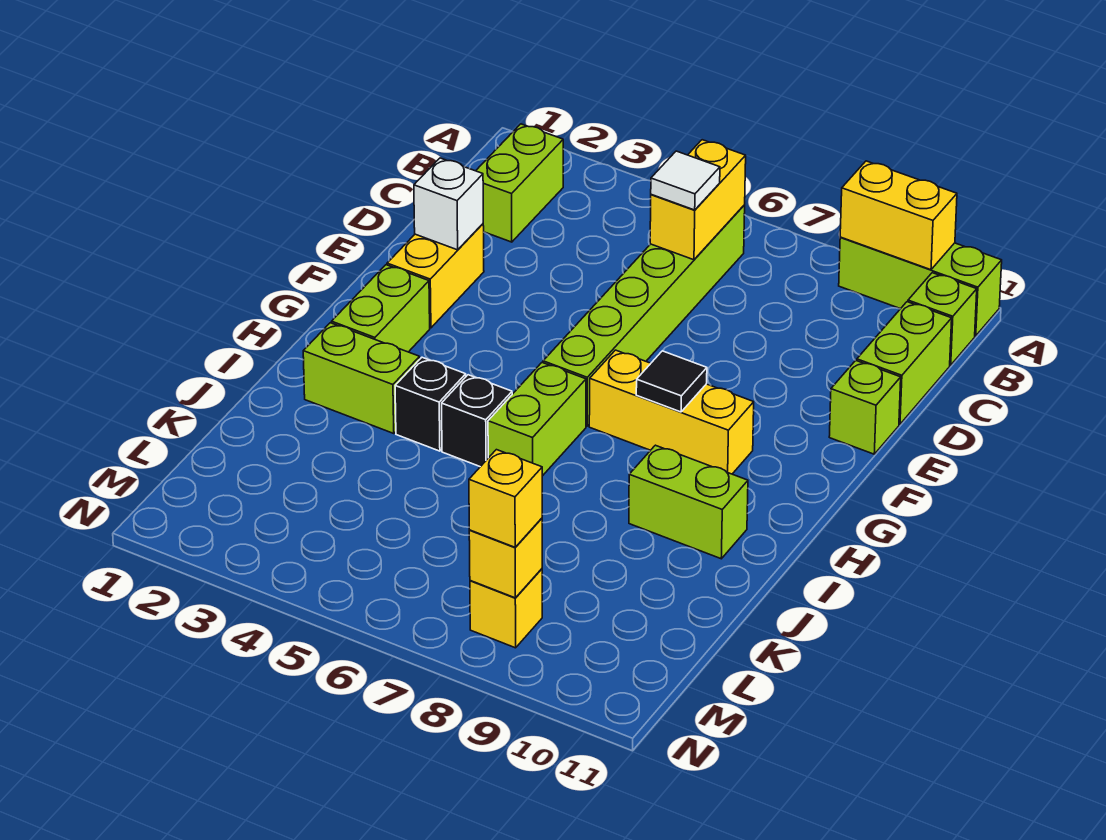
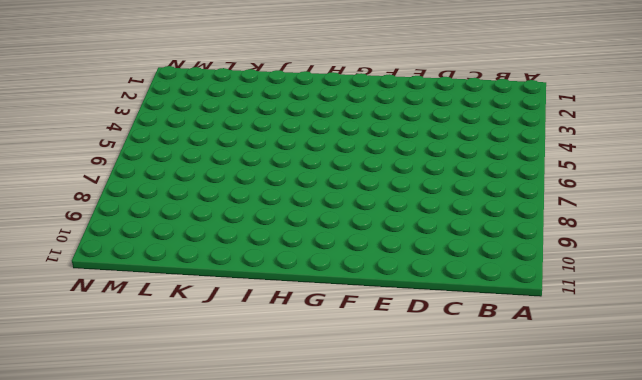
none -> lime 1x3 brick [839,237,1002,336]
none -> lime 1x2 brick [476,124,563,242]
none -> lime 1x6 brick [543,205,745,426]

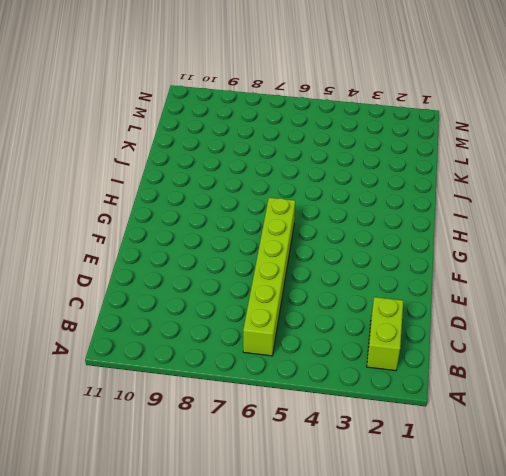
none -> lime 1x3 brick [839,237,1002,336]
none -> lime 1x1 brick [908,273,977,365]
none -> lime 1x2 brick [857,302,952,424]

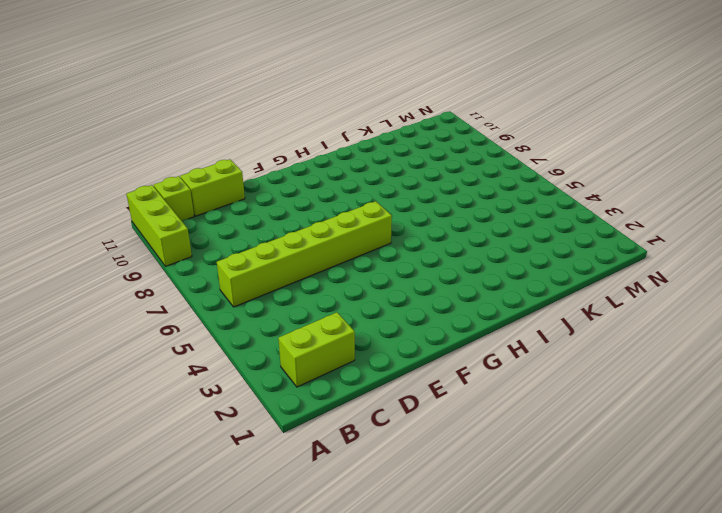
none -> yellow 1x2 brick [387,224,484,328]
none -> lime 1x1 brick [829,360,901,454]
none -> lime 1x2 brick [332,265,430,352]

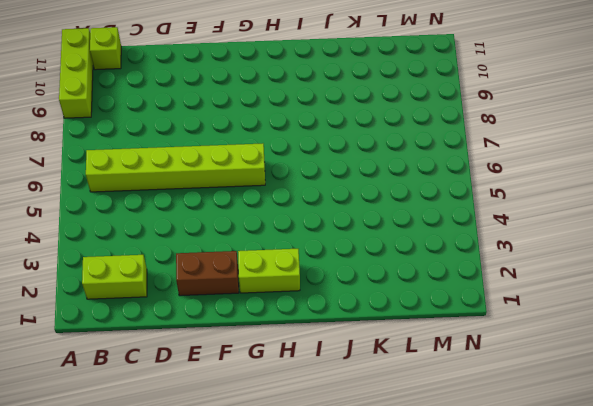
brown 1x2 brick [176,251,239,296] -> yellow 1x2 brick [387,224,484,328]
none -> lime 1x2 brick [857,302,952,424]
none -> lime 1x1 brick [829,360,901,454]
none -> yellow 1x3 brick [589,350,754,474]

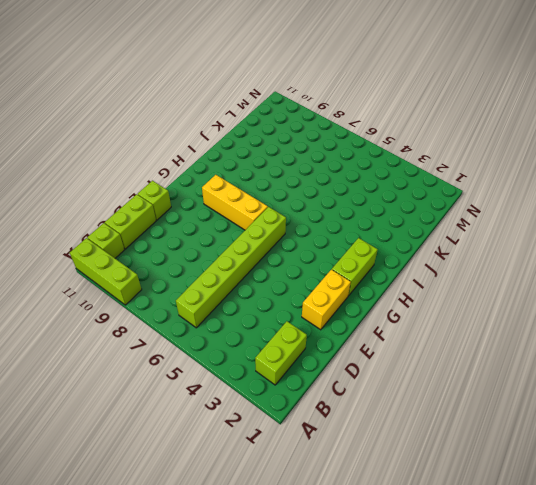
none -> lime 1x2 brick [488,363,586,476]
none -> lime 1x2 brick [303,323,420,433]
none -> black 1x1 brick [395,357,466,451]

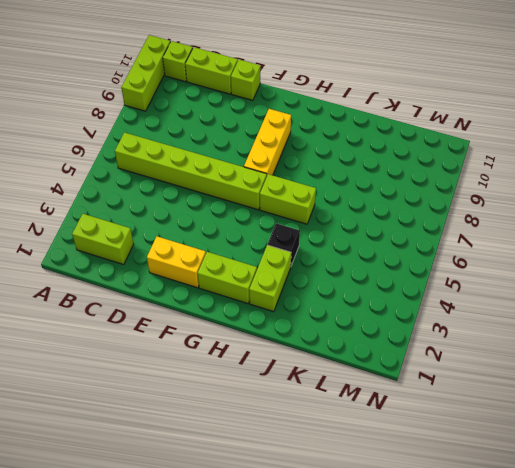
none -> black 1x1 brick [442,375,512,467]
none -> lime 1x2 brick [629,445,748,559]
none -> yellow 1x1 brick [470,569,542,648]

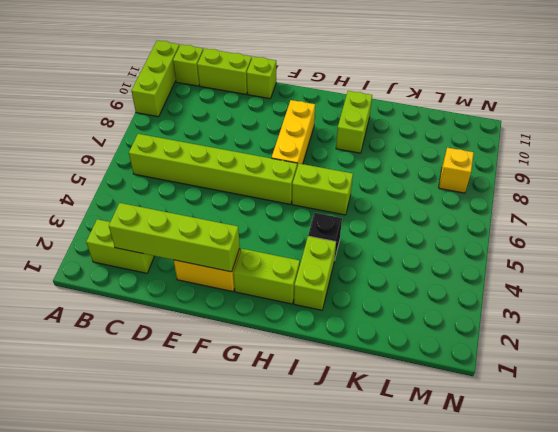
lime 1x4 brick [109,203,240,272] -> white 1x1 brick [414,158,483,250]
none -> black 1x1 brick [442,375,512,467]
none -> yellow 1x2 brick [840,161,957,270]
none -> yellow 1x2 brick [650,140,746,260]

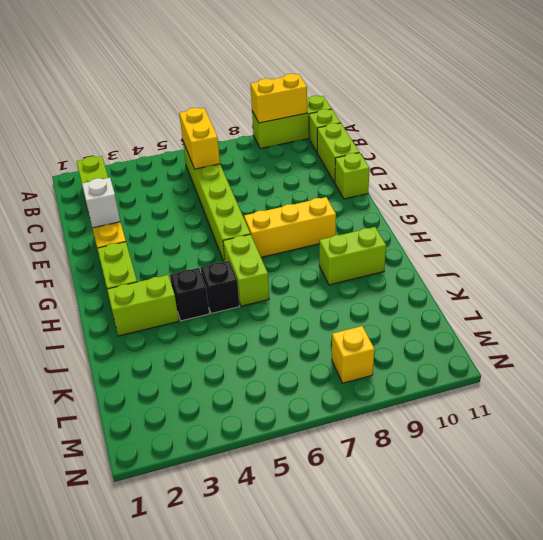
none -> black 1x1 tile [636,351,707,412]
none -> yellow 1x1 brick [469,518,542,598]
none -> white 1x1 tile [651,151,720,210]

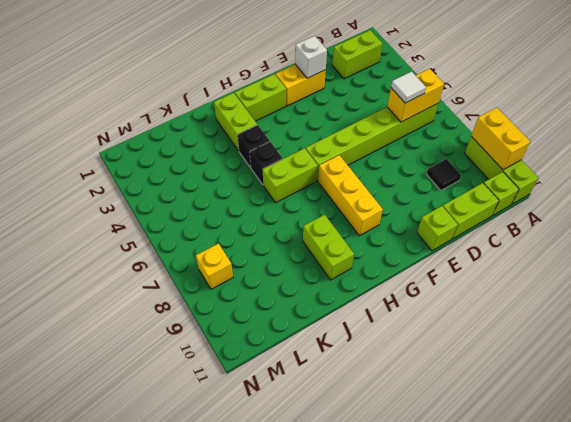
black 1x1 tile [427,159,461,190] -> black 1x1 tile moved to [636,351,707,412]
none -> yellow 1x1 brick [469,518,542,598]
none -> yellow 1x1 brick [469,450,542,547]

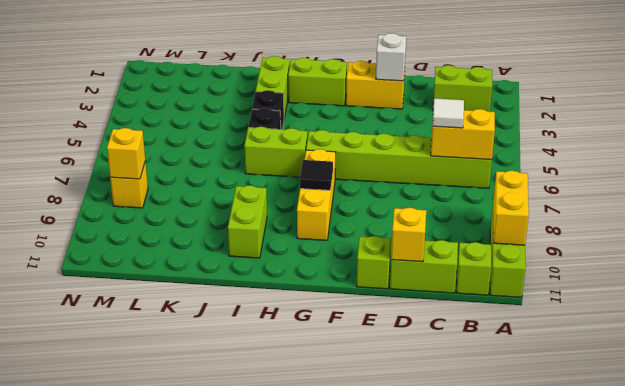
yellow 1x1 brick [391,208,426,262] -> yellow 1x1 brick moved to [469,450,542,547]

